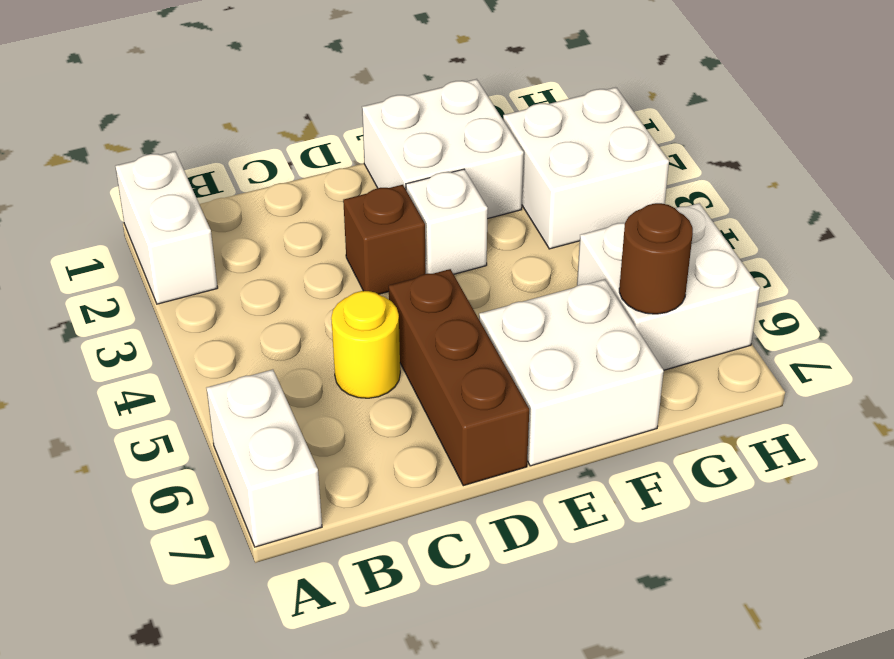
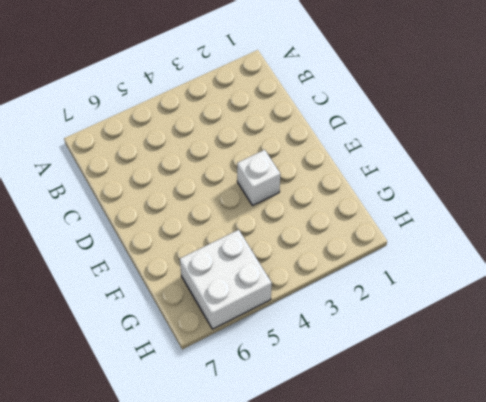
none -> white 1x2 brick [115,151,218,304]
none -> white 1x2 brick [207,370,322,547]

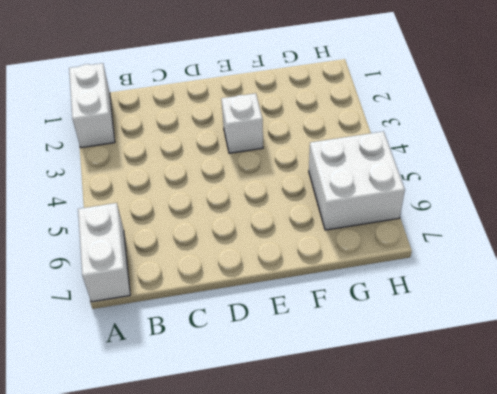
none -> yellow 1x1 round brick [331,291,400,398]
none -> brown 1x1 brick [343,185,426,294]

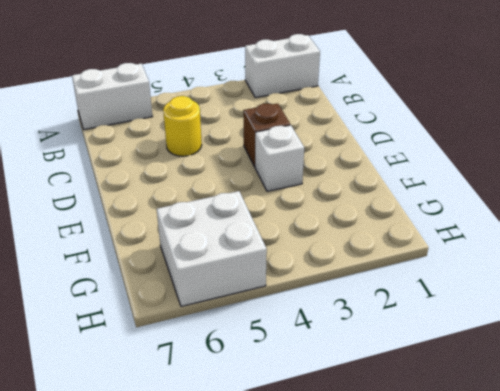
none -> brown 1x3 brick [389,269,529,486]
none -> white 2x2 brick [362,79,524,219]

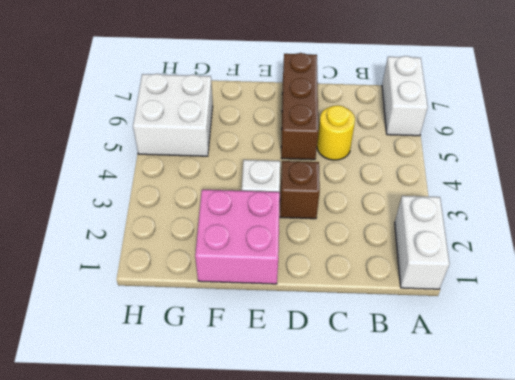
pink 2x2 brick [195,190,280,284] -> white 2x2 brick [362,79,524,219]
none -> white 2x2 brick [479,279,664,466]
none -> white 2x2 brick [503,87,669,249]

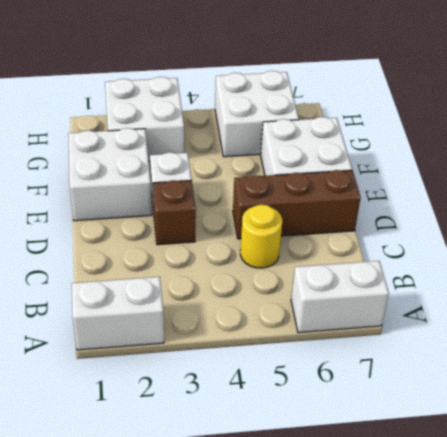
none -> brown 1x1 round brick [619,203,693,314]

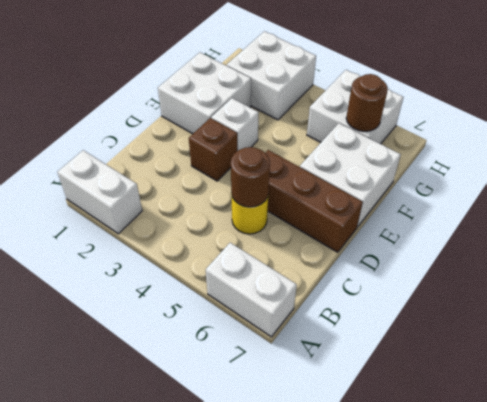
brown 1x1 round brick [231,147,270,207] -> none

